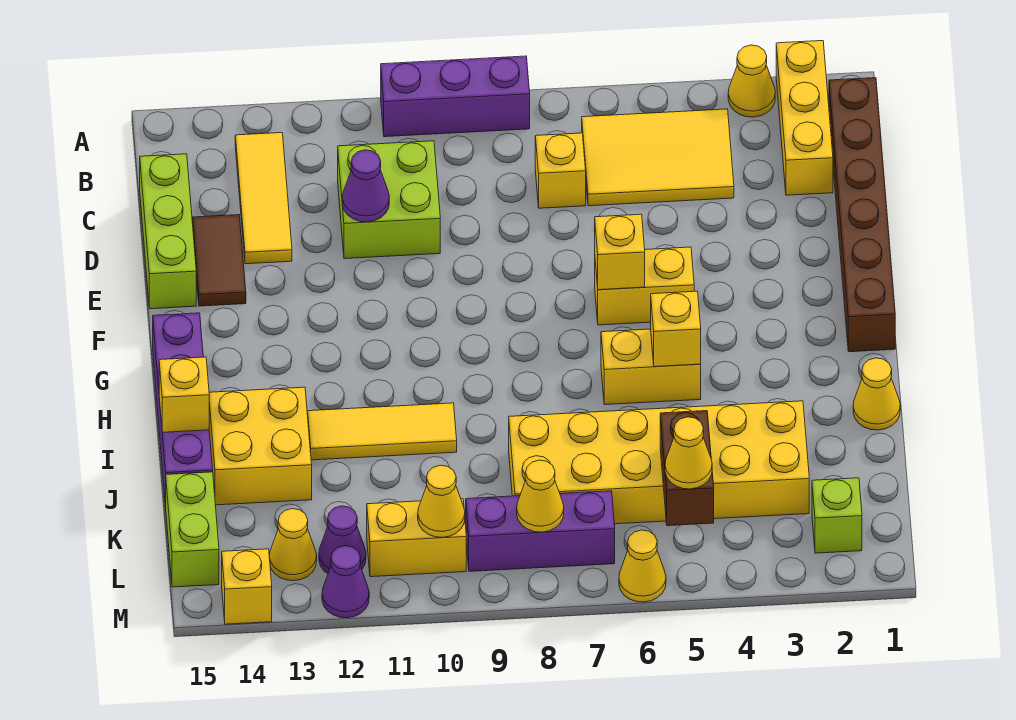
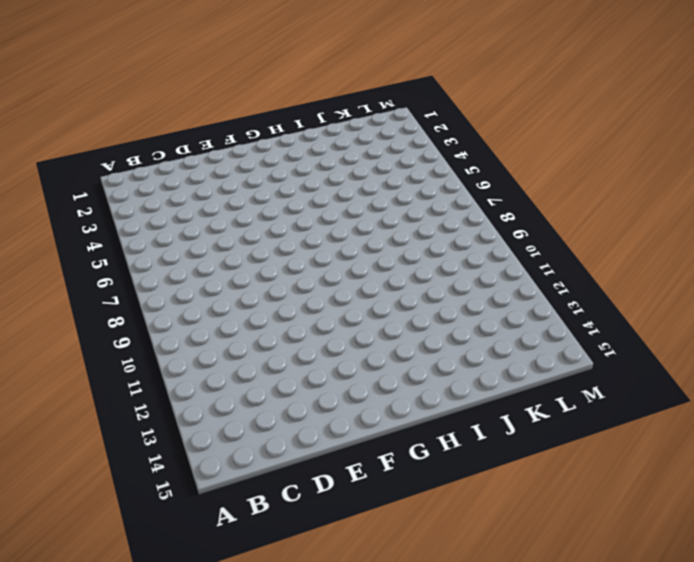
none -> yellow 1x3 brick [776,41,833,195]
none -> yellow 1x1 cone [728,45,775,117]
none -> purple 1x3 brick [381,56,530,137]
none -> brown 1x6 brick [829,78,895,352]

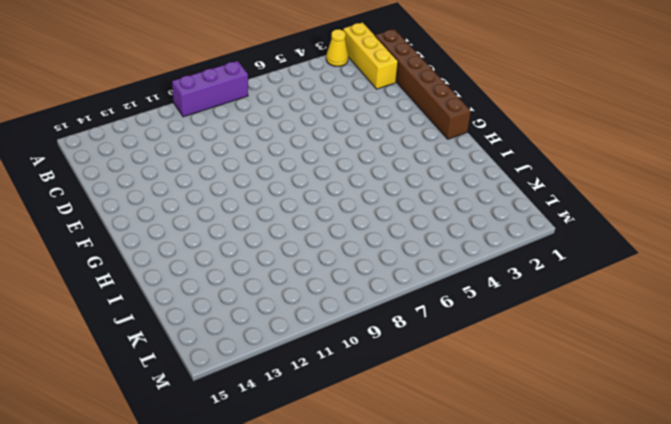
none -> yellow 2x3 tile [582,109,734,206]
none -> yellow 1x3 tile [235,133,292,264]
none -> yellow 1x1 brick [535,133,586,208]
none -> lime 2x2 brick [338,141,440,259]

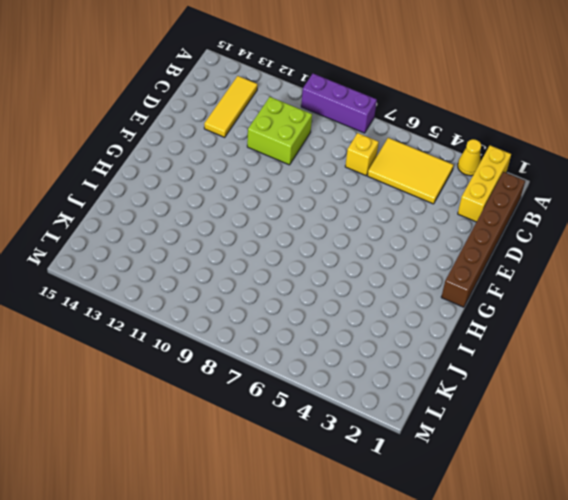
none -> lime 1x3 brick [140,154,196,309]
none -> brown 1x2 tile [192,215,246,306]
none -> yellow 1x2 brick [595,247,694,325]
none -> purple 1x4 brick [153,313,213,507]

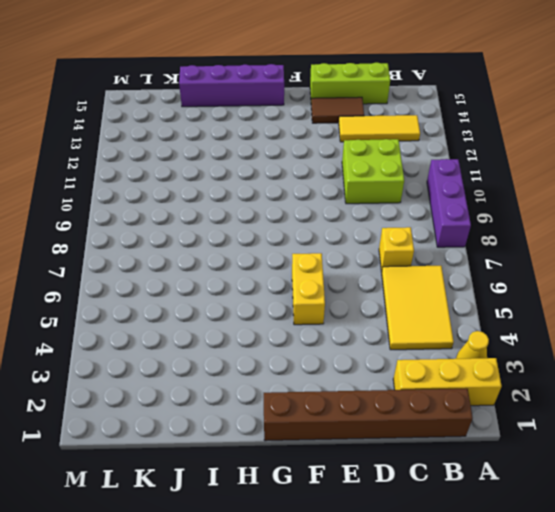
none -> yellow 1x2 brick [601,329,701,405]
none -> yellow 1x1 cone [853,358,900,430]
none -> yellow 1x3 tile [308,403,457,460]
none -> yellow 2x2 brick [209,387,312,505]

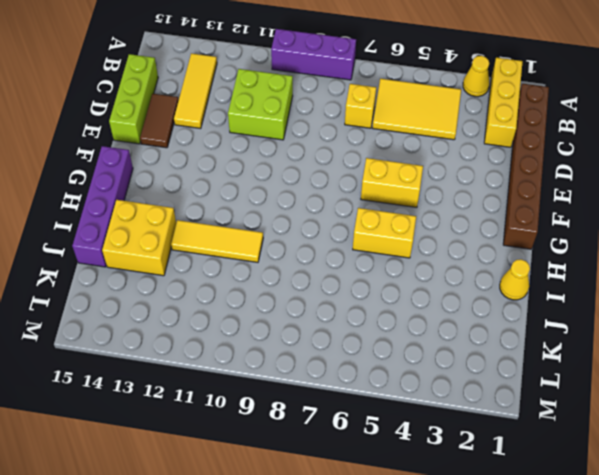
none -> yellow 2x6 brick [509,401,809,524]
none -> lime 1x2 brick [166,472,219,587]
none -> lime 1x1 brick [812,478,862,553]
none -> purple 1x3 brick [466,491,615,571]

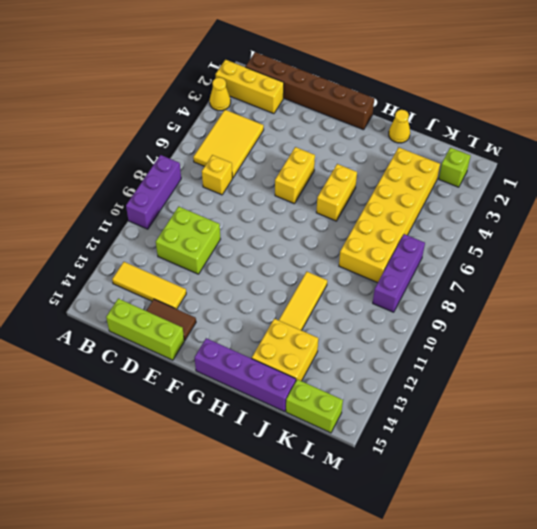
none -> yellow 1x2 brick [367,499,466,577]
none -> purple 1x1 cone [319,506,366,574]
none -> yellow 1x1 cone [269,509,317,581]
none -> yellow 1x1 cone [619,530,666,602]

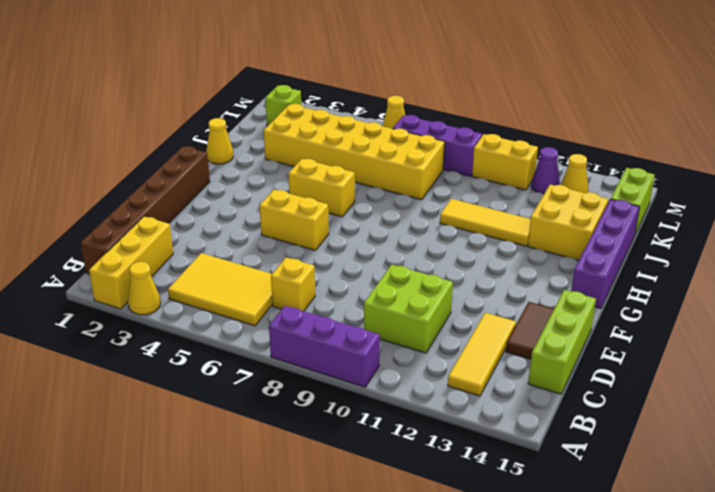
none -> purple 1x1 cone [322,546,369,618]
none -> yellow 1x1 brick [222,549,272,624]
none -> purple 1x1 cone [342,150,389,222]
none -> yellow 1x1 brick [595,214,645,290]

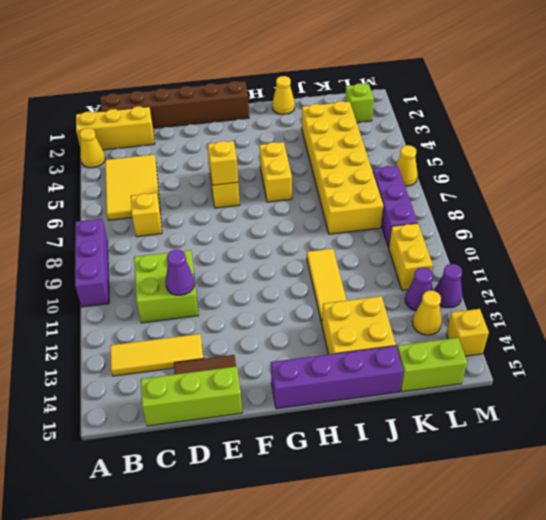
none -> yellow 1x1 brick [651,291,701,367]
none -> yellow 1x1 brick [159,357,209,432]
none -> brown 1x2 brick [660,411,714,526]
none -> yellow 1x1 cone [517,460,564,532]

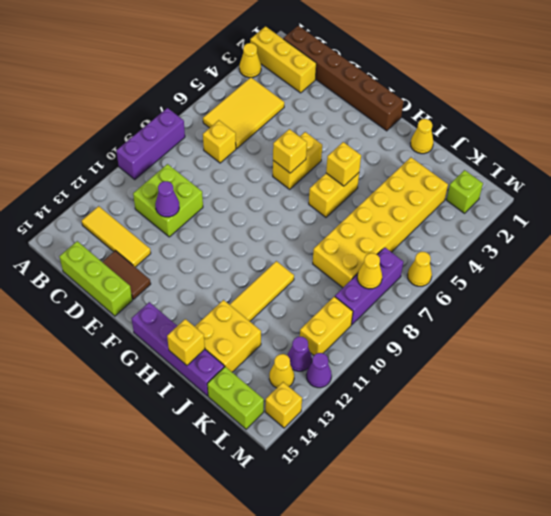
none -> brown 1x2 brick [660,411,714,526]
none -> yellow 1x1 cone [418,465,465,537]
none -> yellow 1x1 cone [665,417,712,489]

